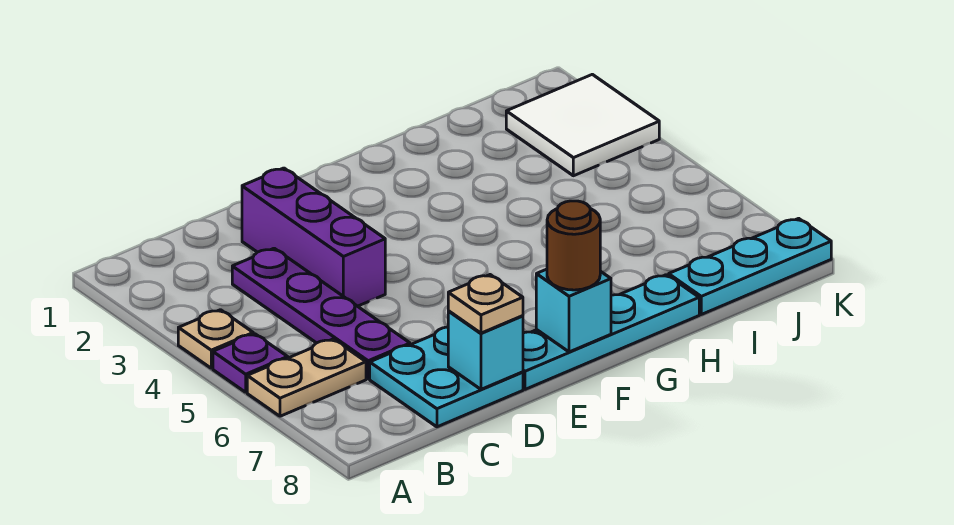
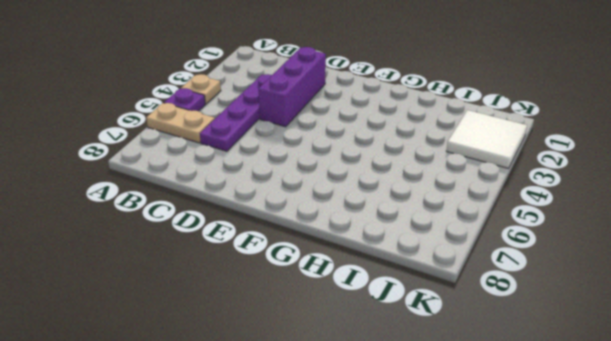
none -> cyan 2x2 plate [370,327,523,427]
none -> cyan 1x4 plate [523,275,699,389]
none -> cyan 1x3 plate [669,218,831,314]

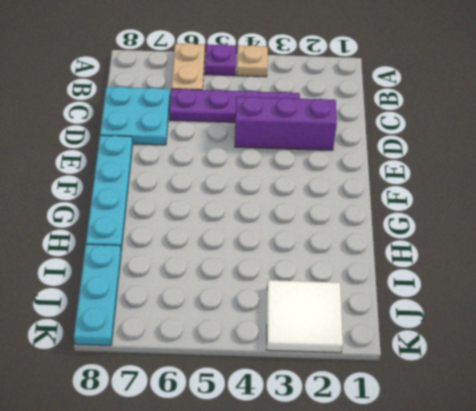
none -> cyan 1x1 brick [448,311,523,389]
none -> cyan 1x1 brick [536,269,611,352]
none -> tan 1x1 plate [448,275,523,333]

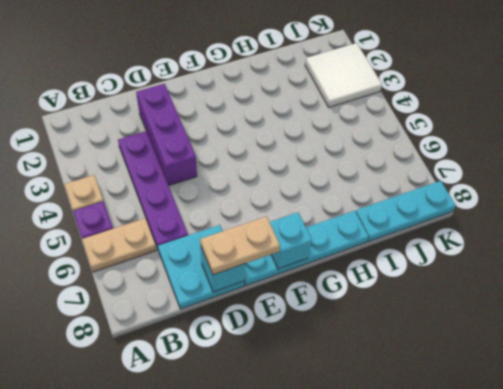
tan 1x2 plate [200,217,280,275] -> tan 1x1 plate [448,275,523,333]
none -> brown 1x1 round brick [547,201,600,290]

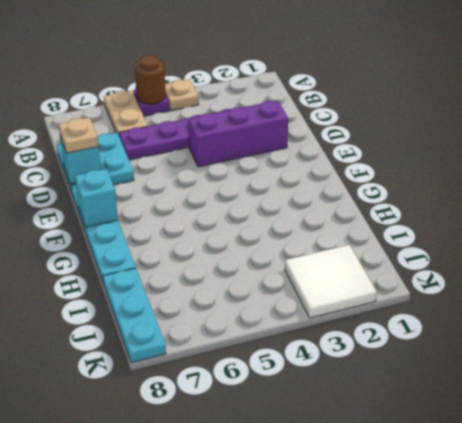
brown 1x1 round brick [135,55,166,104] -> brown 1x1 round brick moved to [547,201,600,290]

